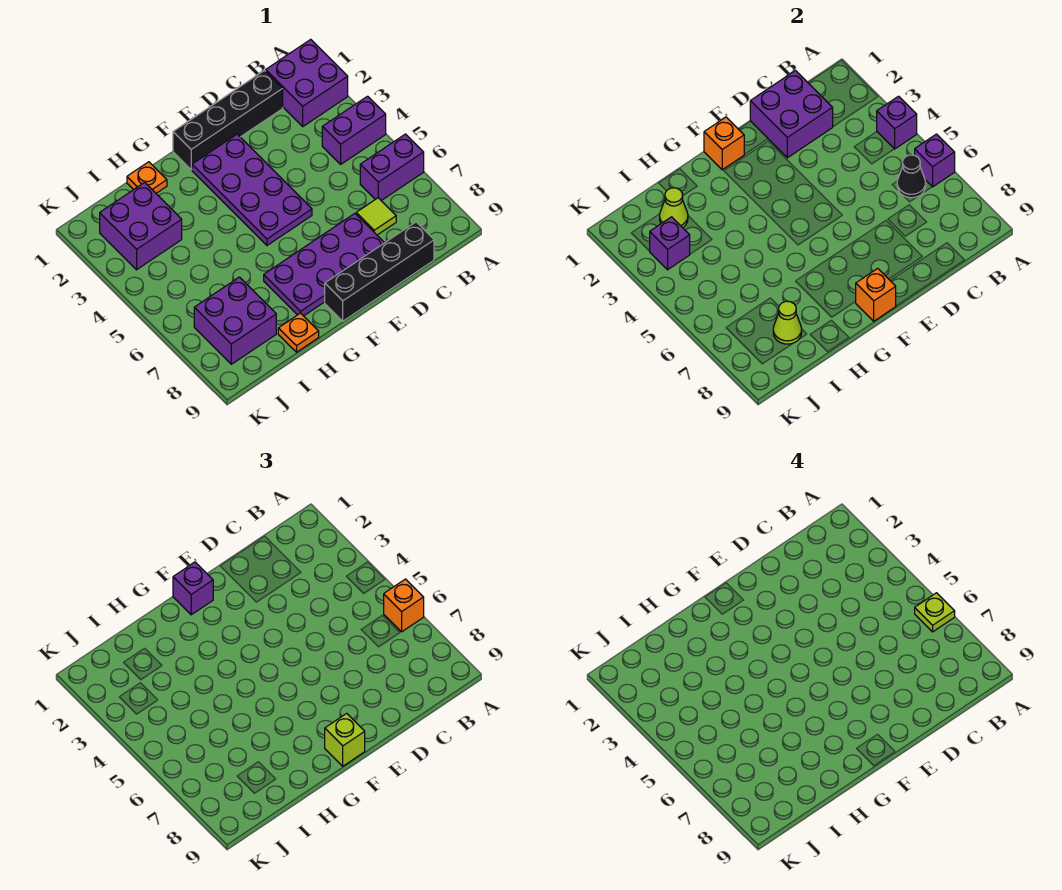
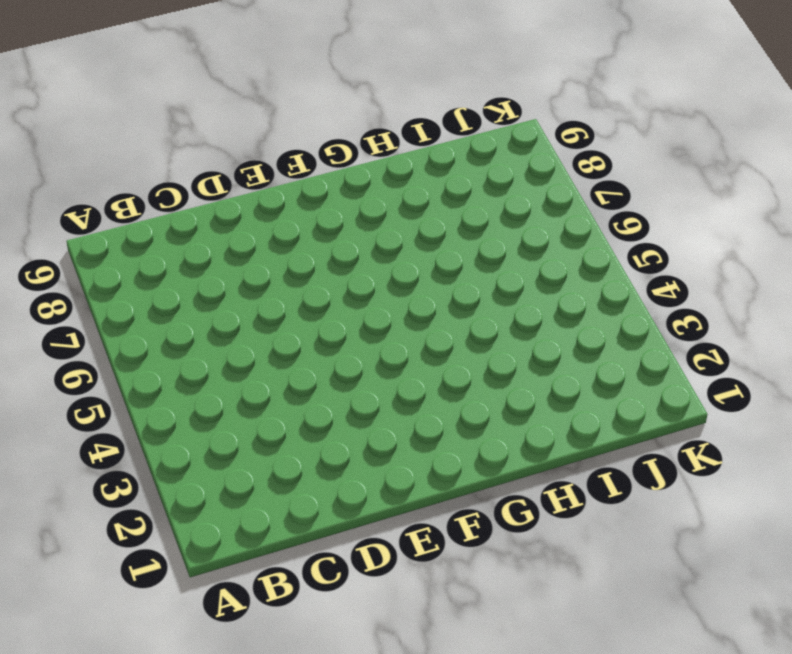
none -> purple 2x2 brick [266,39,348,126]
none -> purple 1x2 brick [322,96,386,164]
none -> purple 1x2 brick [360,134,424,201]

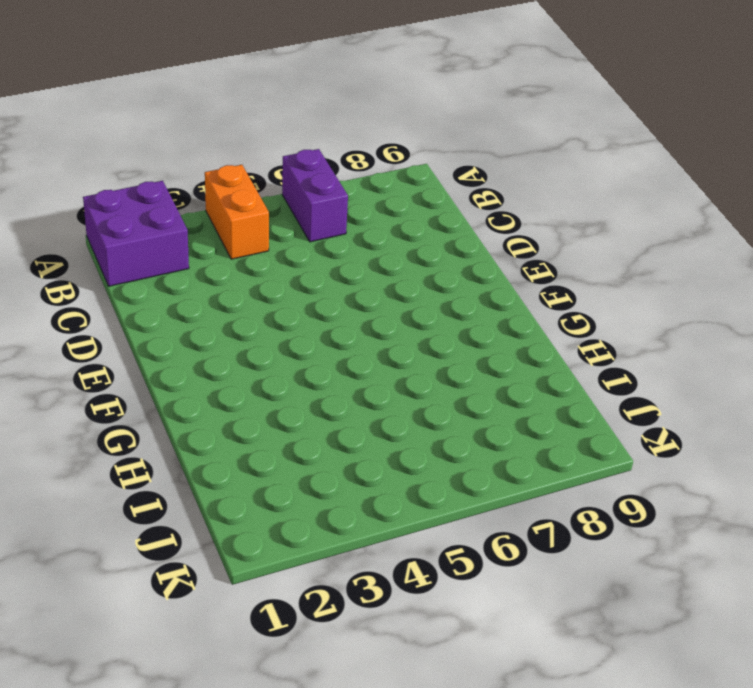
orange 1x2 brick [205,165,269,259] -> purple 1x2 brick [322,96,386,164]
none -> black 1x4 brick [173,71,283,170]
none -> lime 1x1 tile [356,198,396,235]
none -> black 1x4 brick [325,222,434,321]

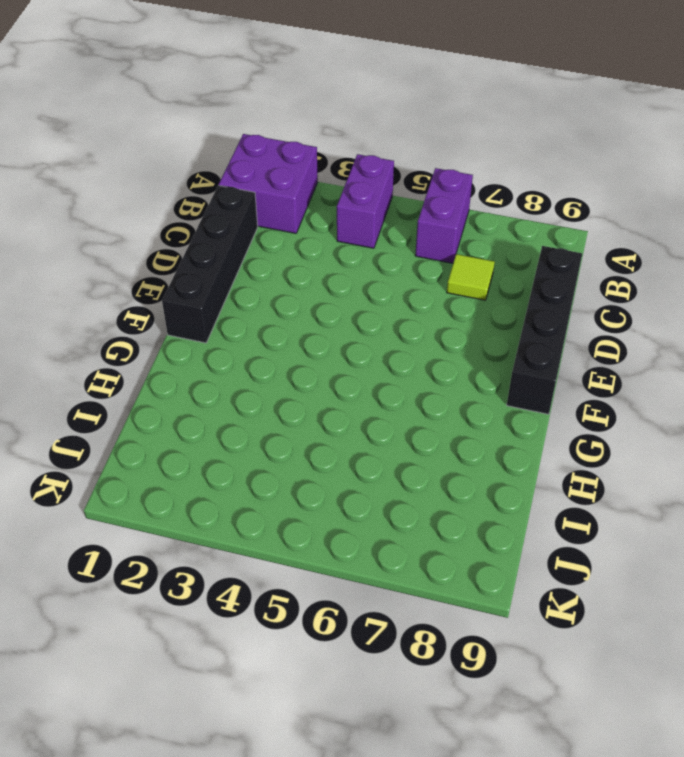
none -> purple 2x4 plate [264,214,384,316]
none -> purple 2x4 plate [192,134,312,245]
none -> orange 1x1 plate [127,162,167,193]

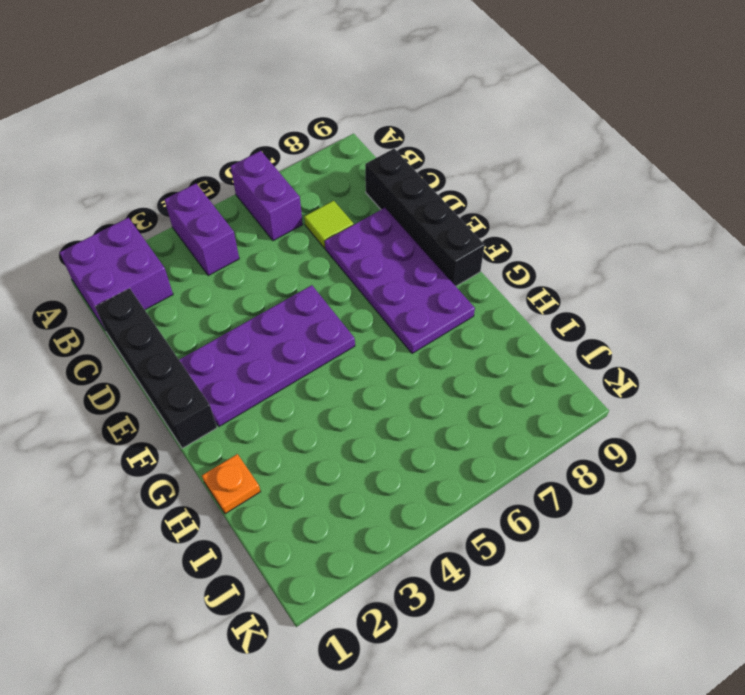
none -> orange 1x1 plate [278,313,319,352]
none -> purple 2x2 brick [100,182,182,270]
none -> purple 2x2 brick [194,277,276,364]

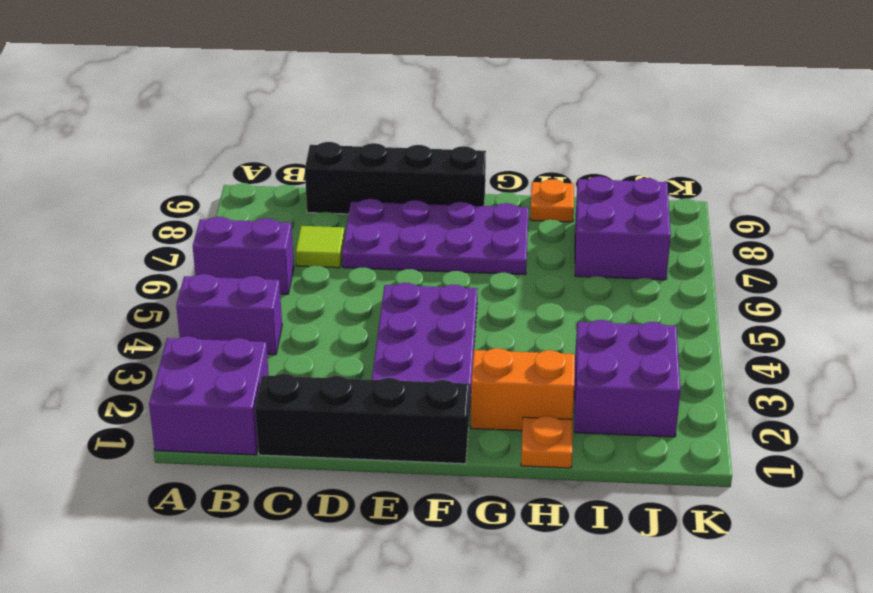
orange 1x2 brick [471,348,575,431] -> none
none -> purple 1x1 brick [877,96,917,149]
none -> purple 1x1 brick [915,134,955,187]
none -> black 1x1 cone [897,155,926,198]

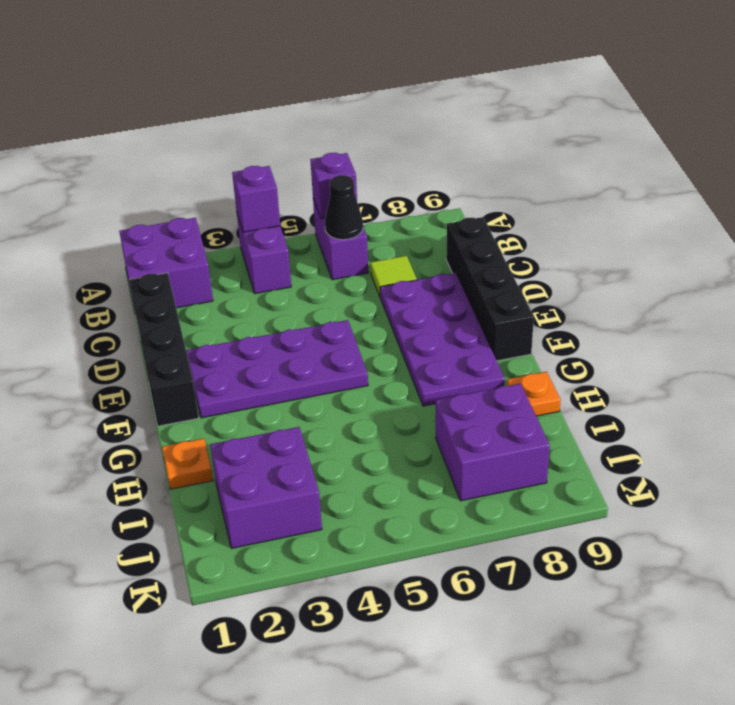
none -> purple 2x2 brick [750,71,833,158]
none -> orange 1x1 brick [704,117,744,170]
none -> orange 1x1 brick [855,268,896,321]

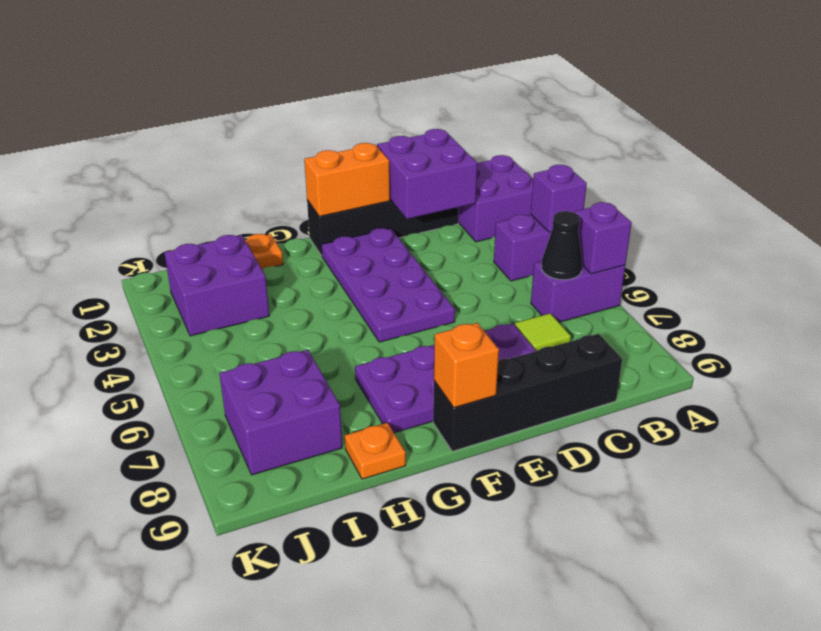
orange 1x2 brick [304,143,390,216] -> orange 1x1 brick [704,117,744,170]
none -> lime 1x1 cone [660,188,688,228]
none -> lime 1x1 cone [773,301,802,344]
none -> purple 1x1 brick [650,217,690,270]

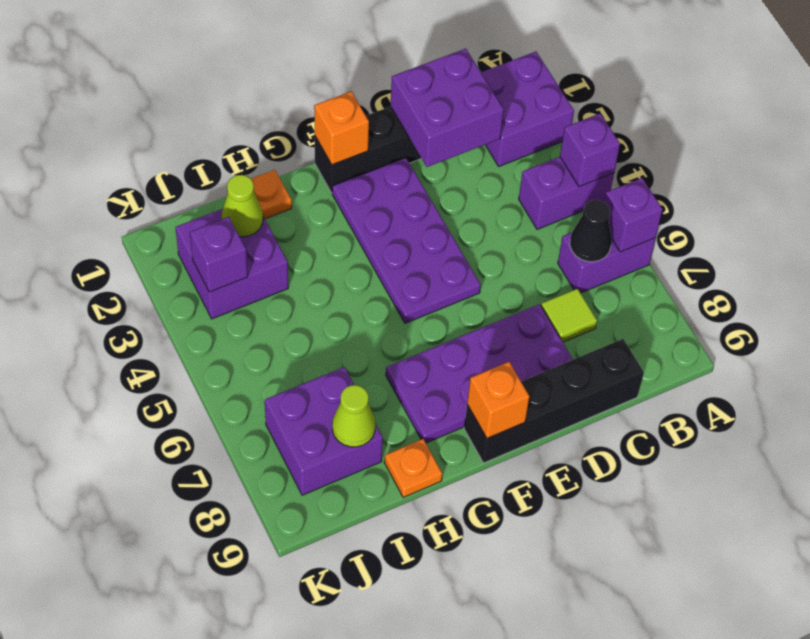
none -> orange 1x1 brick [384,579,424,632]
none -> purple 1x1 brick [173,562,213,615]
none -> lime 1x1 brick [325,713,365,766]

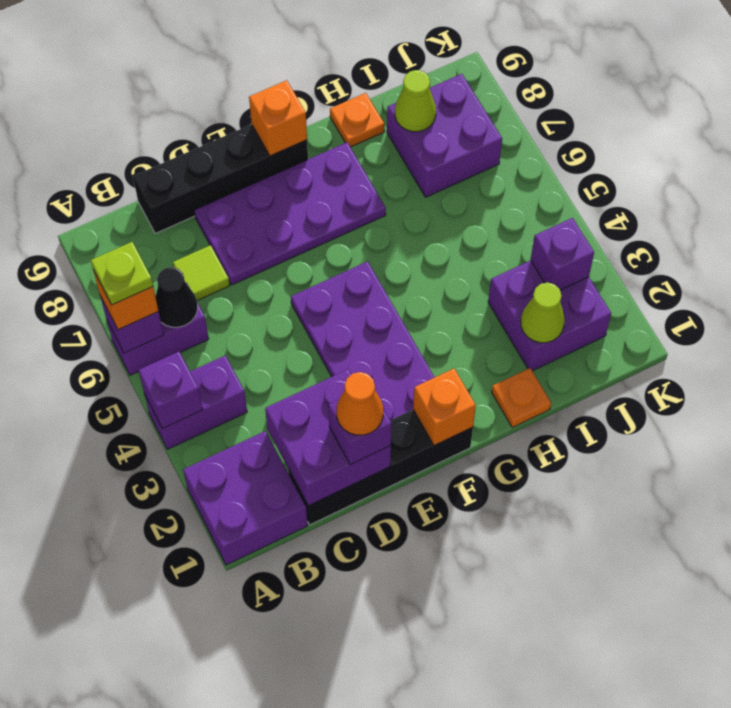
purple 1x1 brick [328,400,392,465] -> purple 1x1 brick moved to [173,562,213,615]
orange 1x1 cone [337,372,383,435] -> none
none -> lime 1x1 brick [325,713,365,766]

